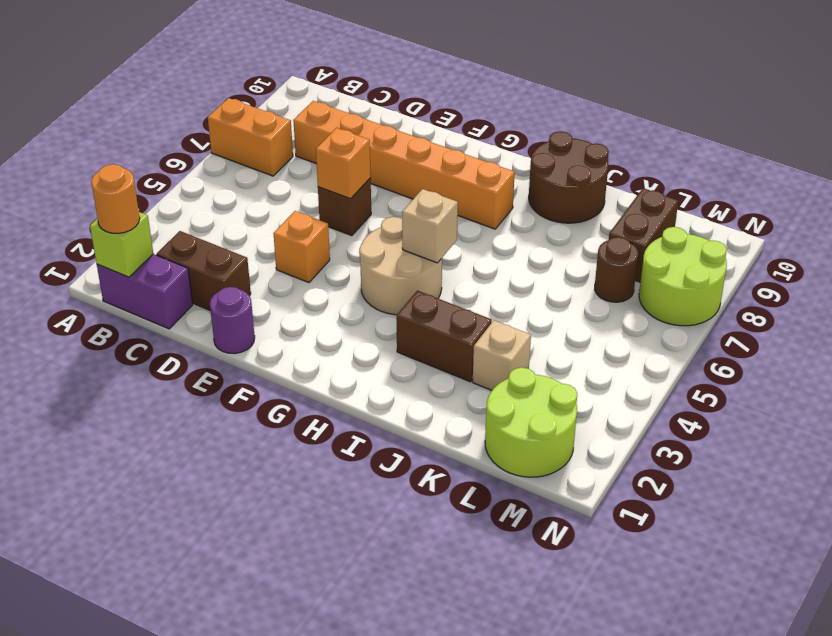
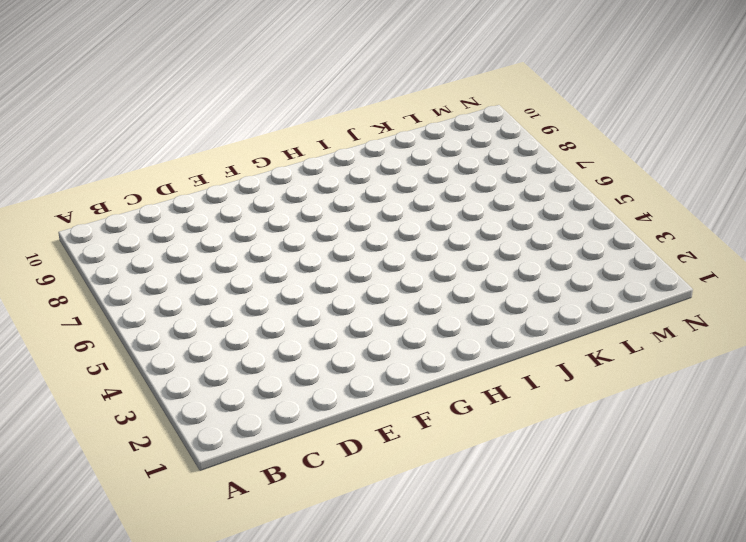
none -> orange 1x2 brick [208,98,293,176]
none -> purple 1x2 brick [97,254,193,329]
none -> brown 1x2 brick [156,231,251,310]

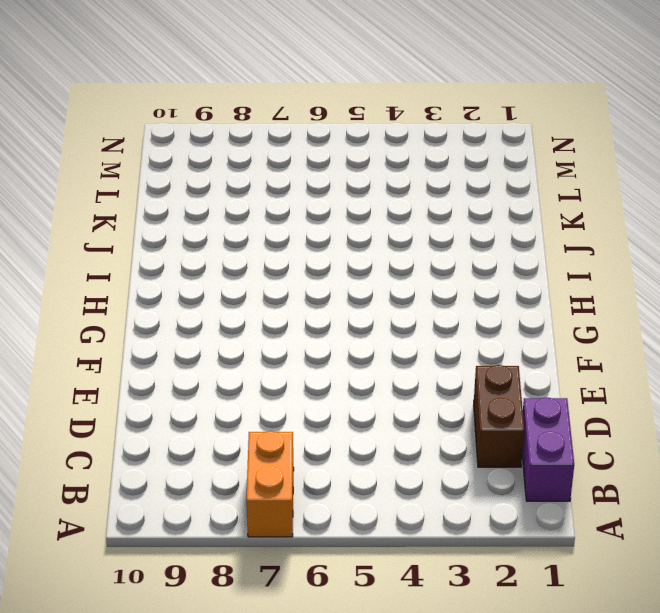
none -> orange 1x6 brick [293,101,515,229]
none -> purple 1x1 round brick [210,287,255,354]
none -> orange 1x1 brick [273,211,330,283]

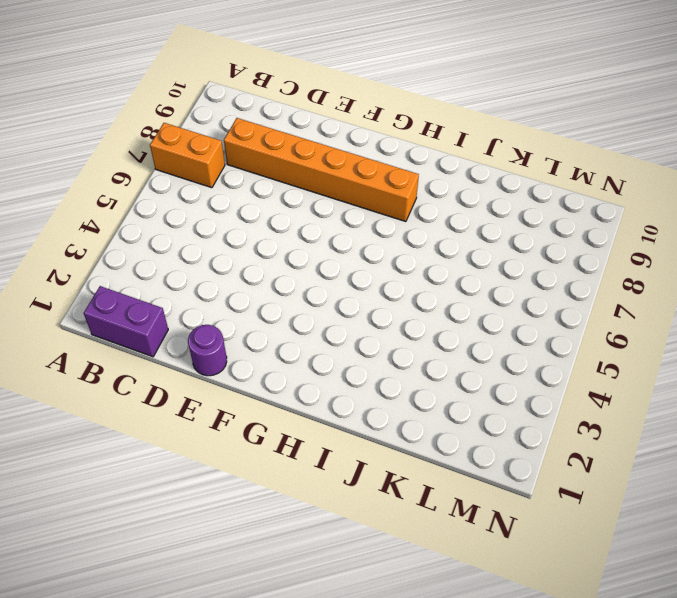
none -> brown 1x2 brick [156,231,251,310]
none -> orange 1x1 brick [273,211,330,283]
none -> brown 1x1 brick [318,178,371,236]

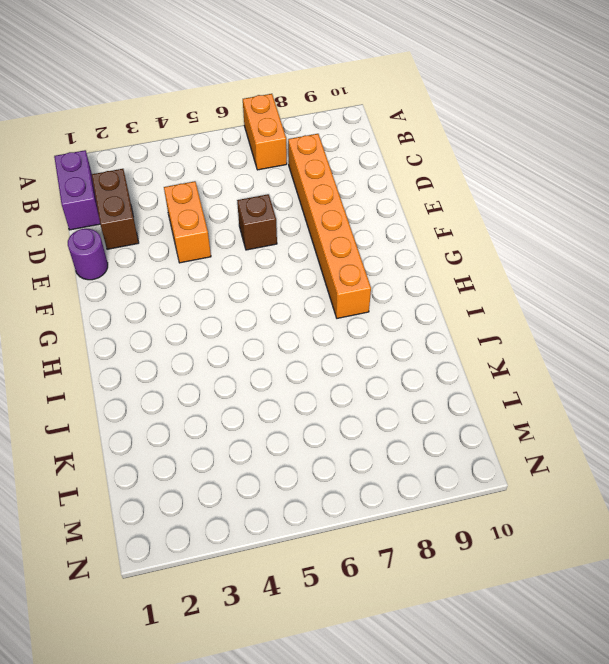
orange 1x2 brick [164,181,211,263] -> orange 1x1 brick [273,211,330,283]
none -> tan 2x2 round brick [359,217,442,315]
none -> brown 1x2 brick [397,291,492,382]
none -> brown 2x2 round brick [529,131,609,223]

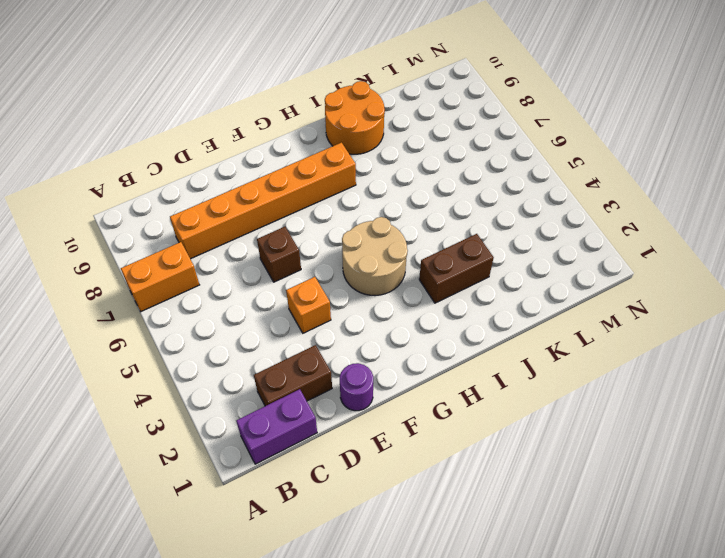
orange 2x2 round brick [325,81,385,154] -> brown 2x2 round brick [529,131,609,223]
none -> tan 1x1 brick [473,320,531,390]
none -> lime 2x2 round brick [485,367,577,477]
none -> brown 1x1 round brick [595,237,638,302]

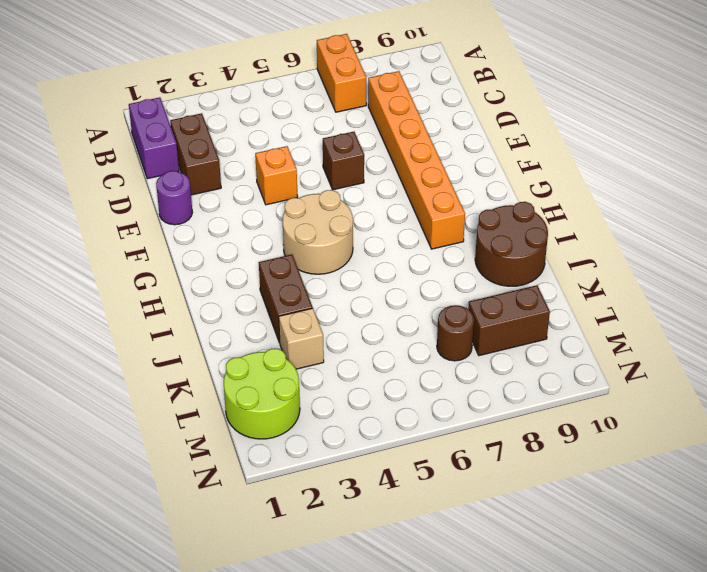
none -> lime 2x2 round brick [639,227,727,326]
none -> lime 1x1 brick [90,212,153,277]
none -> orange 1x1 brick [316,128,371,199]

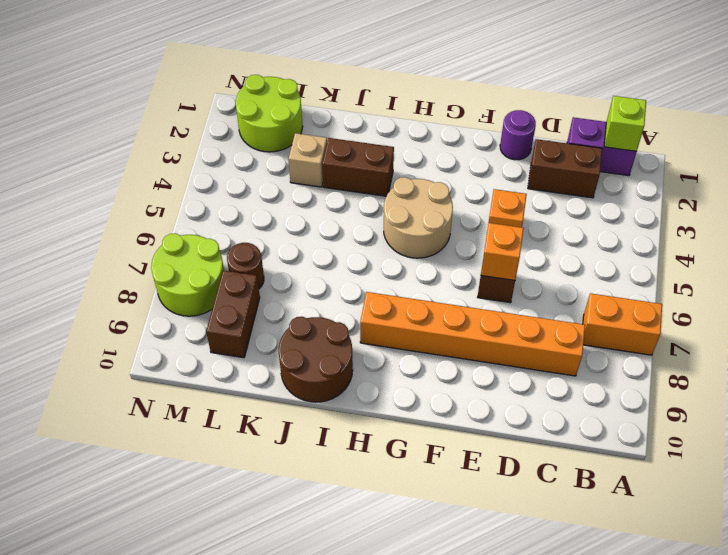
none -> tan 1x1 brick [402,189,458,263]
none -> orange 1x1 round brick [91,164,140,233]

